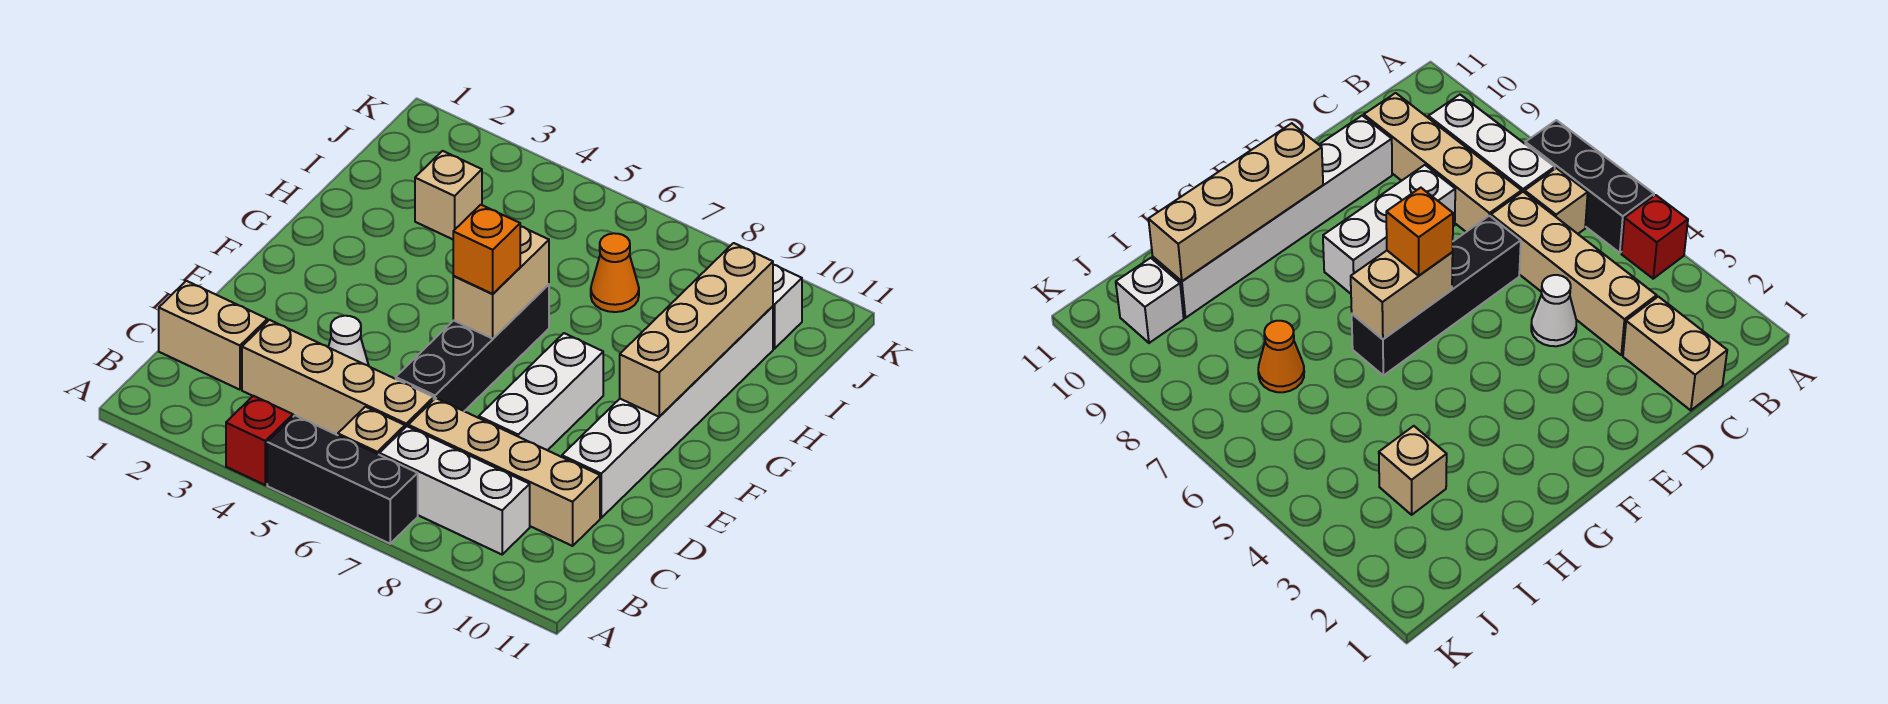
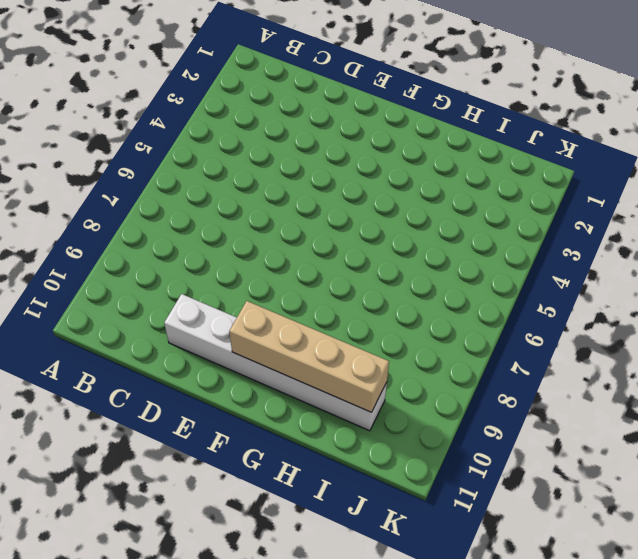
none -> red 1x1 brick [226,396,293,485]
none -> black 1x3 brick [267,415,418,544]
none -> tan 1x1 brick [338,407,405,454]

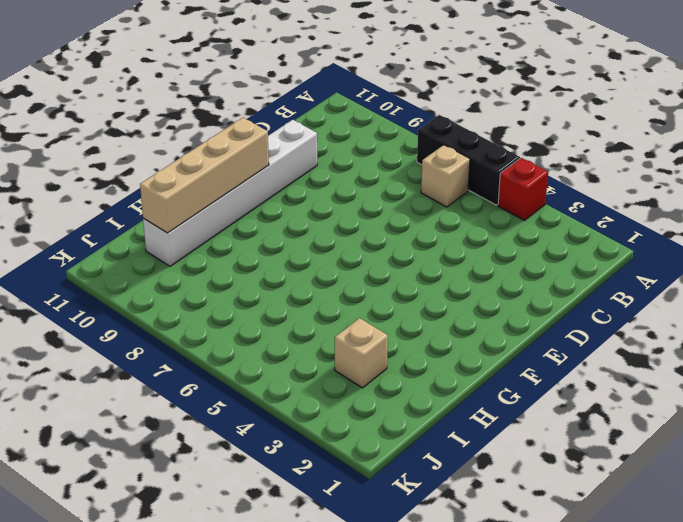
none -> white 1x3 brick [379,426,530,554]
none -> tan 1x2 brick [159,281,267,390]
none -> tan 1x4 brick [242,320,434,435]

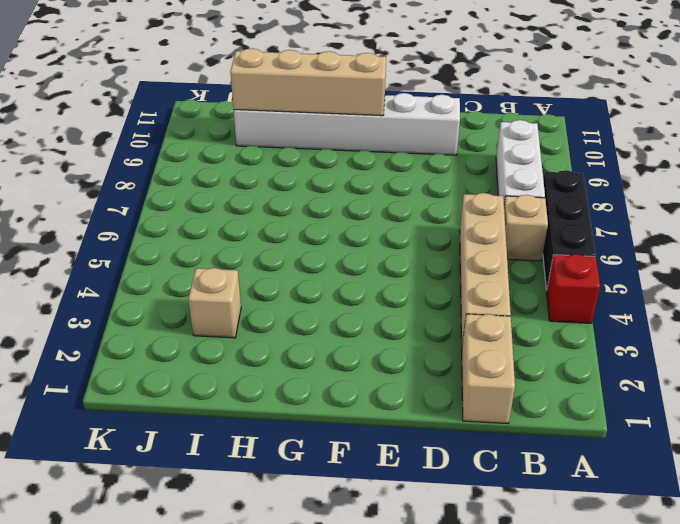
none -> tan 1x4 brick [408,398,600,546]
none -> white 1x1 cone [328,316,369,366]
none -> black 1x4 brick [396,284,549,411]

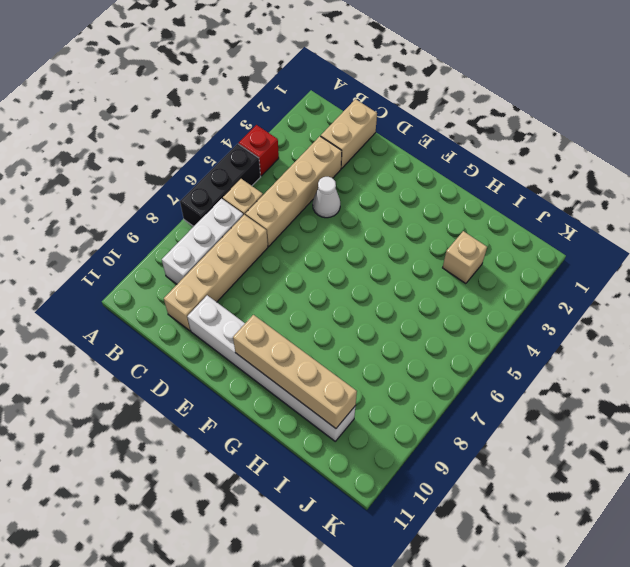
none -> black 1x4 brick [396,284,549,411]
none -> white 1x3 brick [479,333,603,450]
none -> orange 1x1 cone [591,233,639,312]

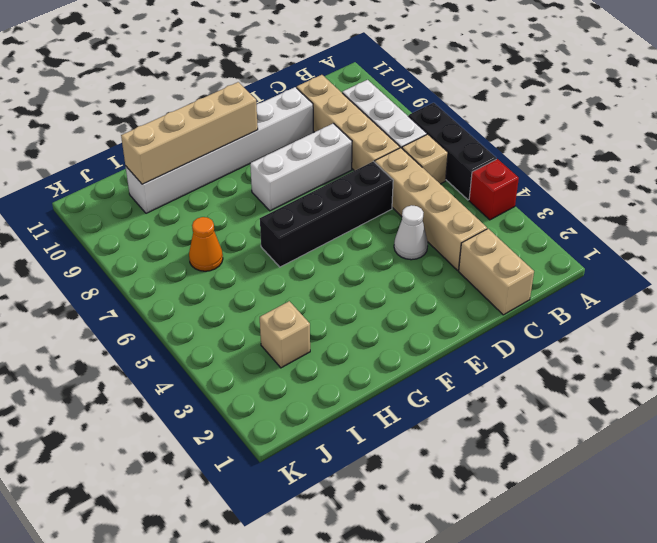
none -> white 1x1 brick [773,265,802,349]
none -> tan 1x2 brick [453,226,549,339]
none -> orange 1x1 brick [453,205,520,294]

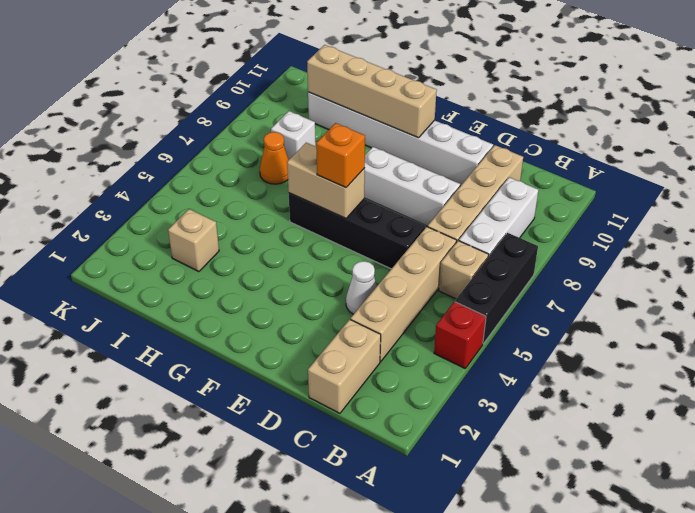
white 1x1 brick [271,111,316,159] -> white 1x1 brick moved to [773,265,802,349]

